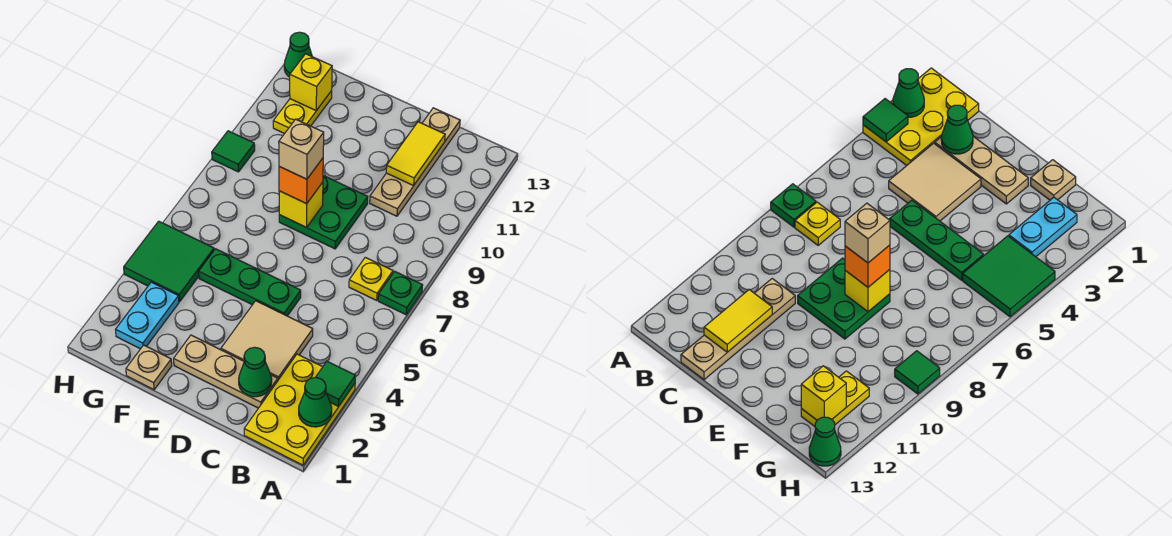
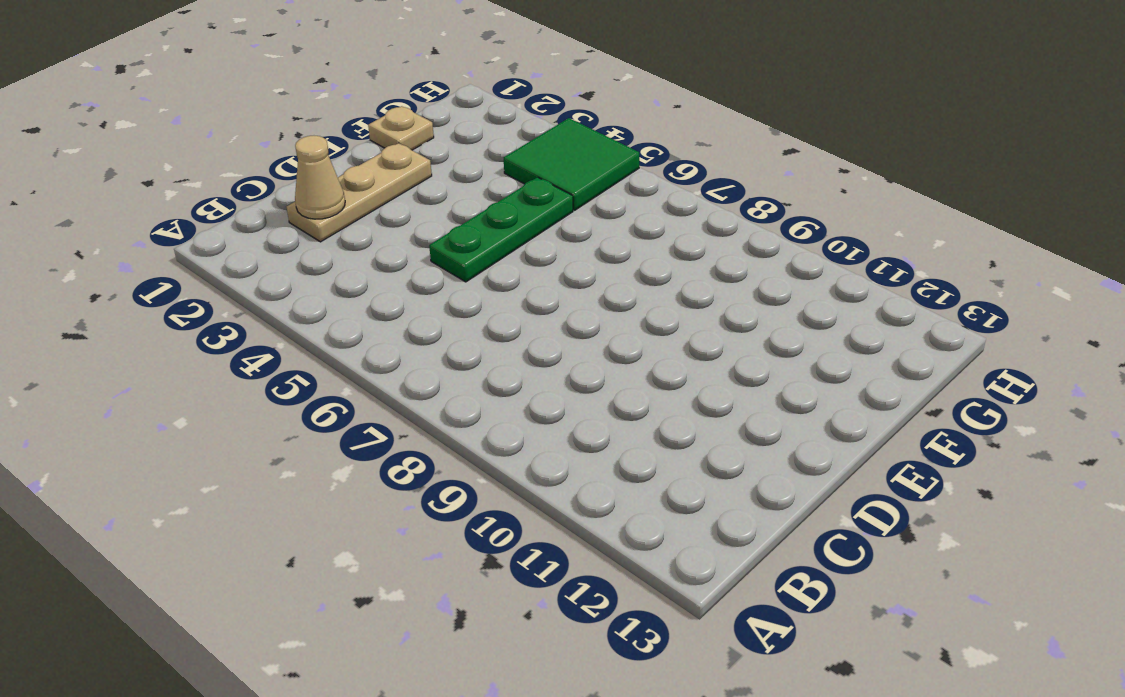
tan 1x1 cone [295,136,345,219] -> green 1x1 cone [239,347,272,397]
none -> yellow 2x3 plate [244,354,355,465]
none -> green 1x1 plate [378,271,423,315]
none -> yellow 1x1 plate [349,257,393,301]

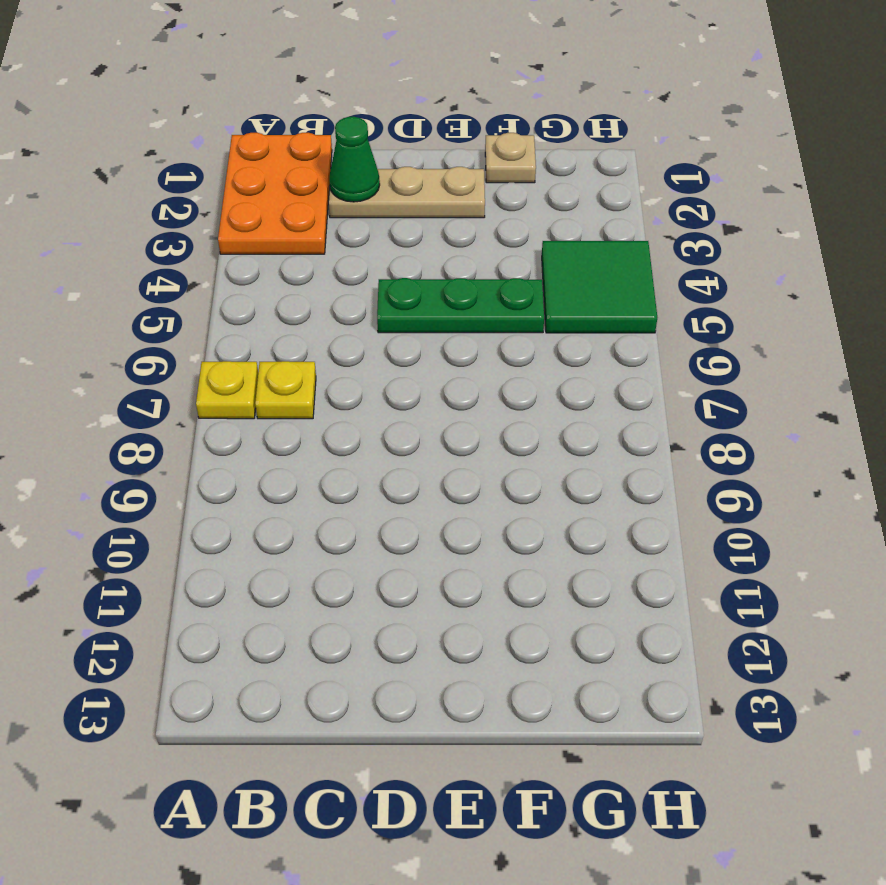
orange 2x3 plate [218,133,332,254] -> yellow 2x3 plate [244,354,355,465]
yellow 1x1 plate [196,361,258,419] -> green 1x1 plate [378,271,423,315]
none -> tan 2x2 tile [221,301,313,380]
none -> tan 1x4 plate [370,108,460,216]
none -> green 2x2 plate [279,176,368,249]

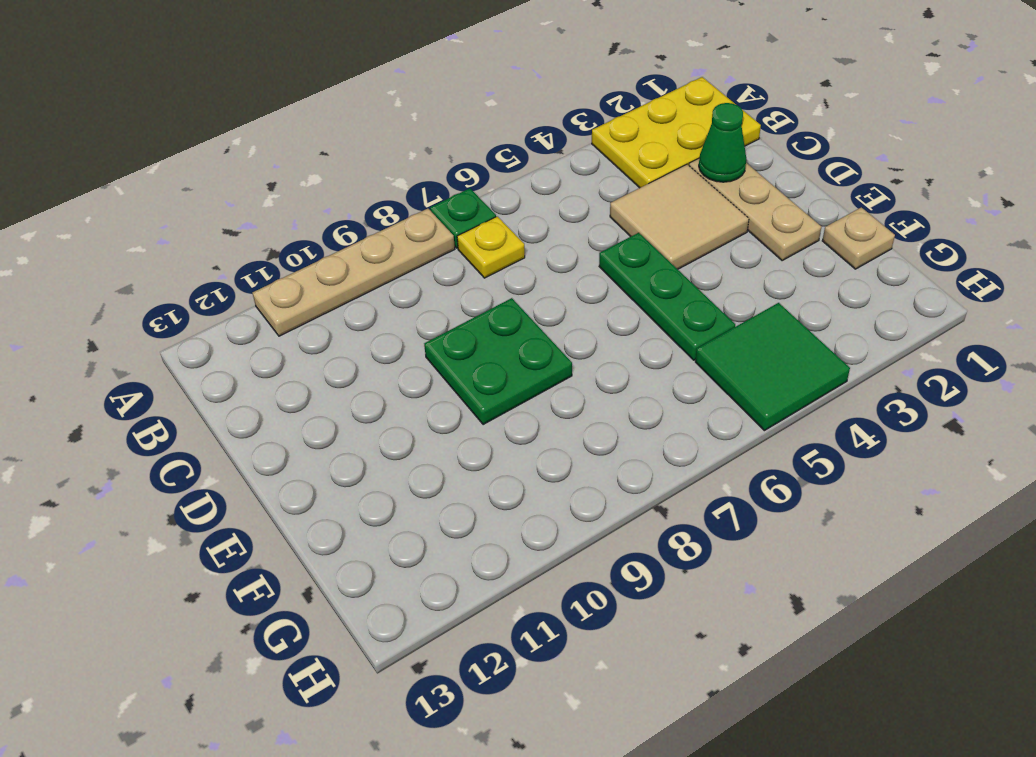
tan 1x4 plate [253,209,455,336] -> tan 1x4 plate moved to [370,108,460,216]
none -> cyan 1x2 plate [116,282,179,349]
none -> yellow 1x2 plate [273,91,332,134]
none -> green 1x1 tile [212,131,255,172]

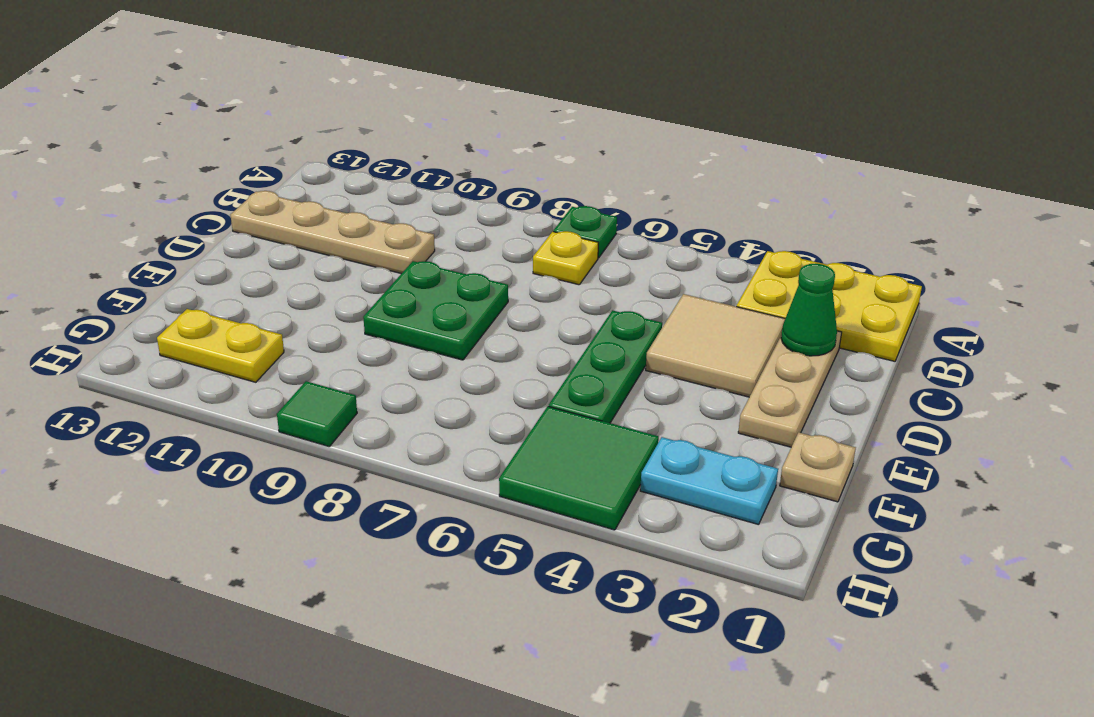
none -> green 1x1 cone [284,32,312,77]
none -> green 1x1 cone [299,377,332,427]
none -> green 1x1 tile [316,361,355,406]

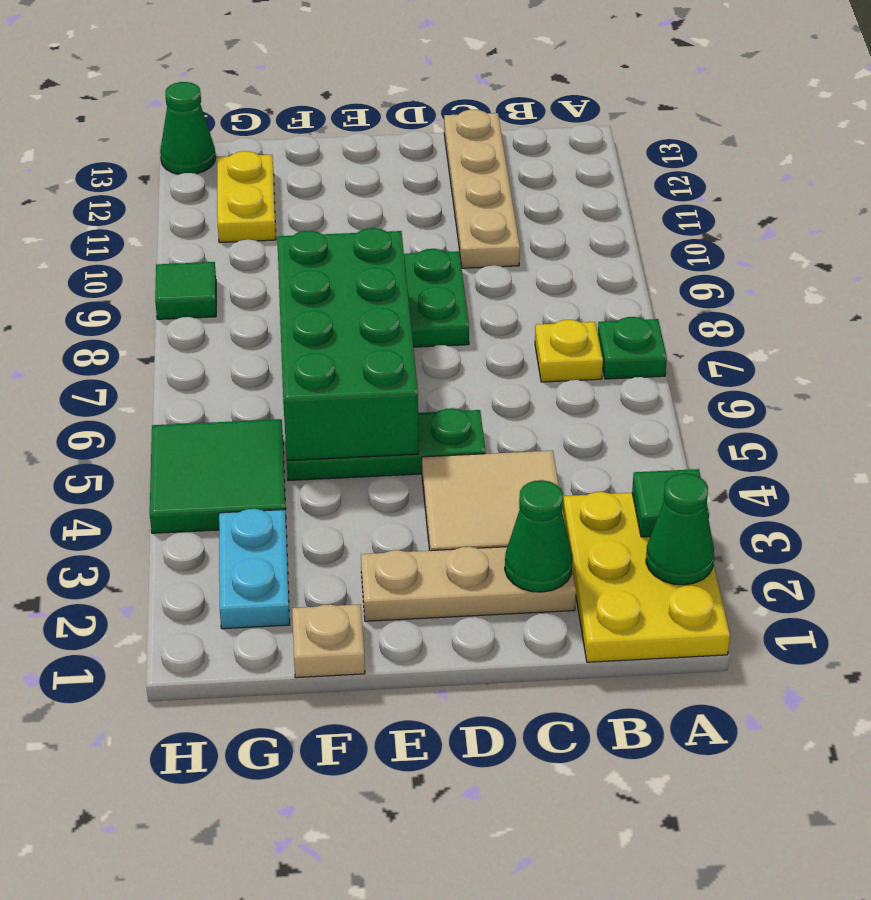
green 2x4 brick [277,228,418,460] -> yellow 1x1 brick [279,182,323,227]
none -> yellow 1x2 tile [386,122,445,186]
none -> yellow 1x1 brick [290,54,332,110]
none -> orange 1x1 brick [279,158,323,204]

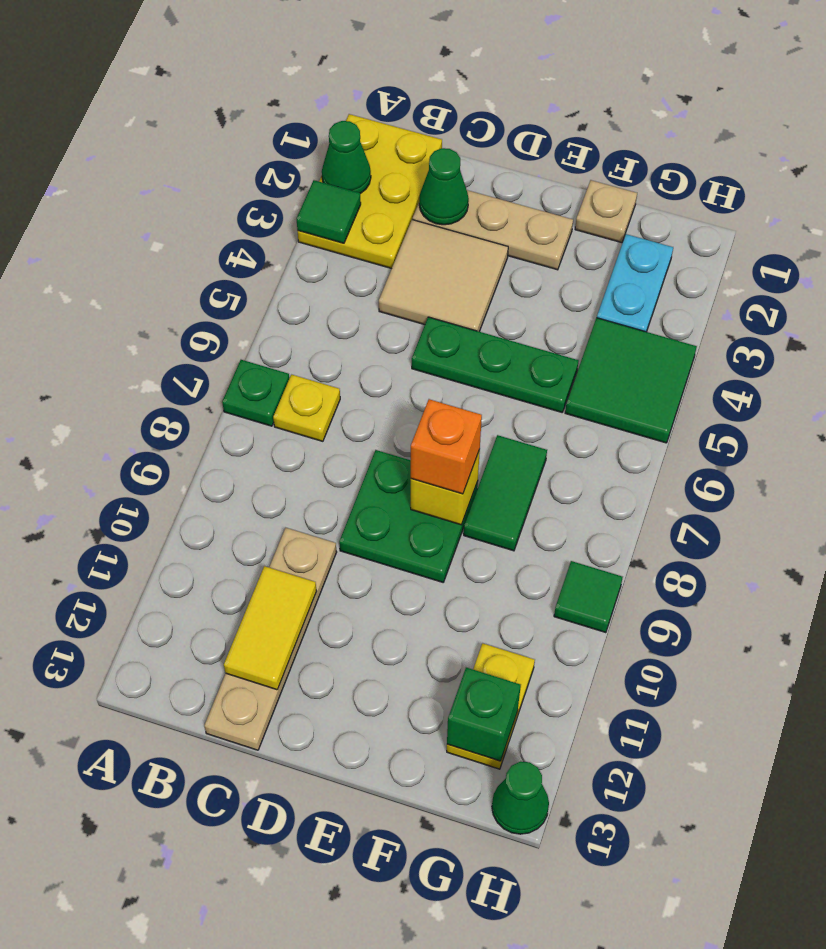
green 1x2 tile [464,435,547,551] -> none
green 1x1 brick [447,668,521,761] -> yellow 1x1 brick [290,54,332,110]
none -> tan 1x1 brick [279,119,324,179]

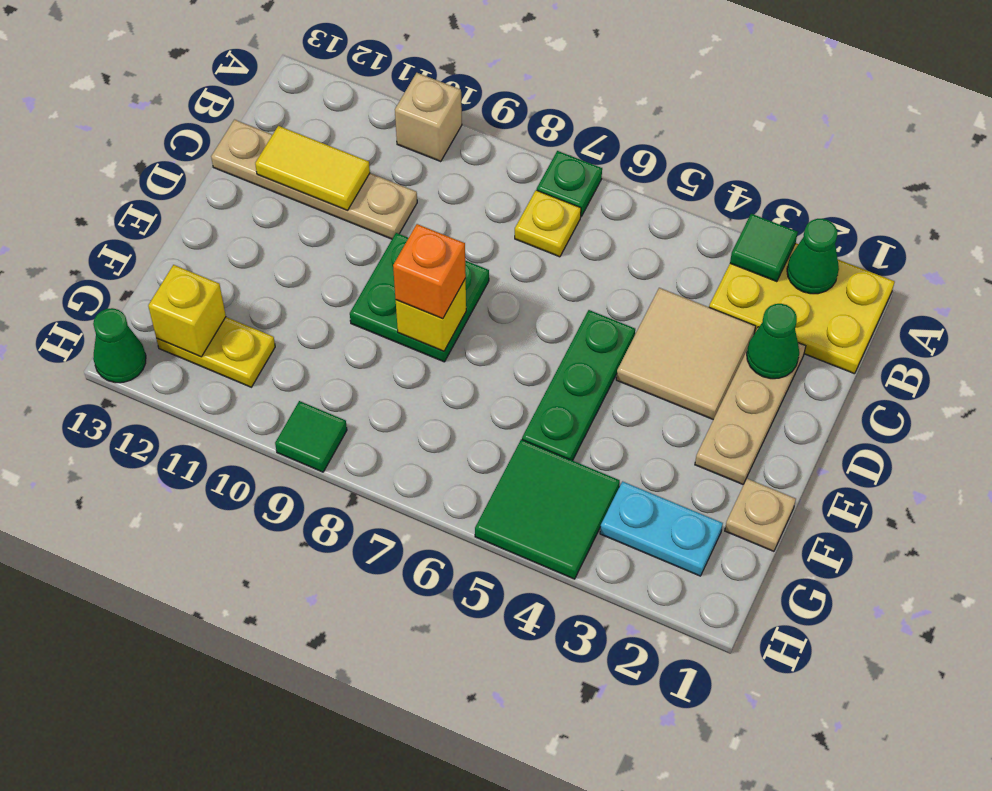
tan 1x1 brick [395,73,462,162] -> tan 1x1 brick moved to [279,119,324,179]

